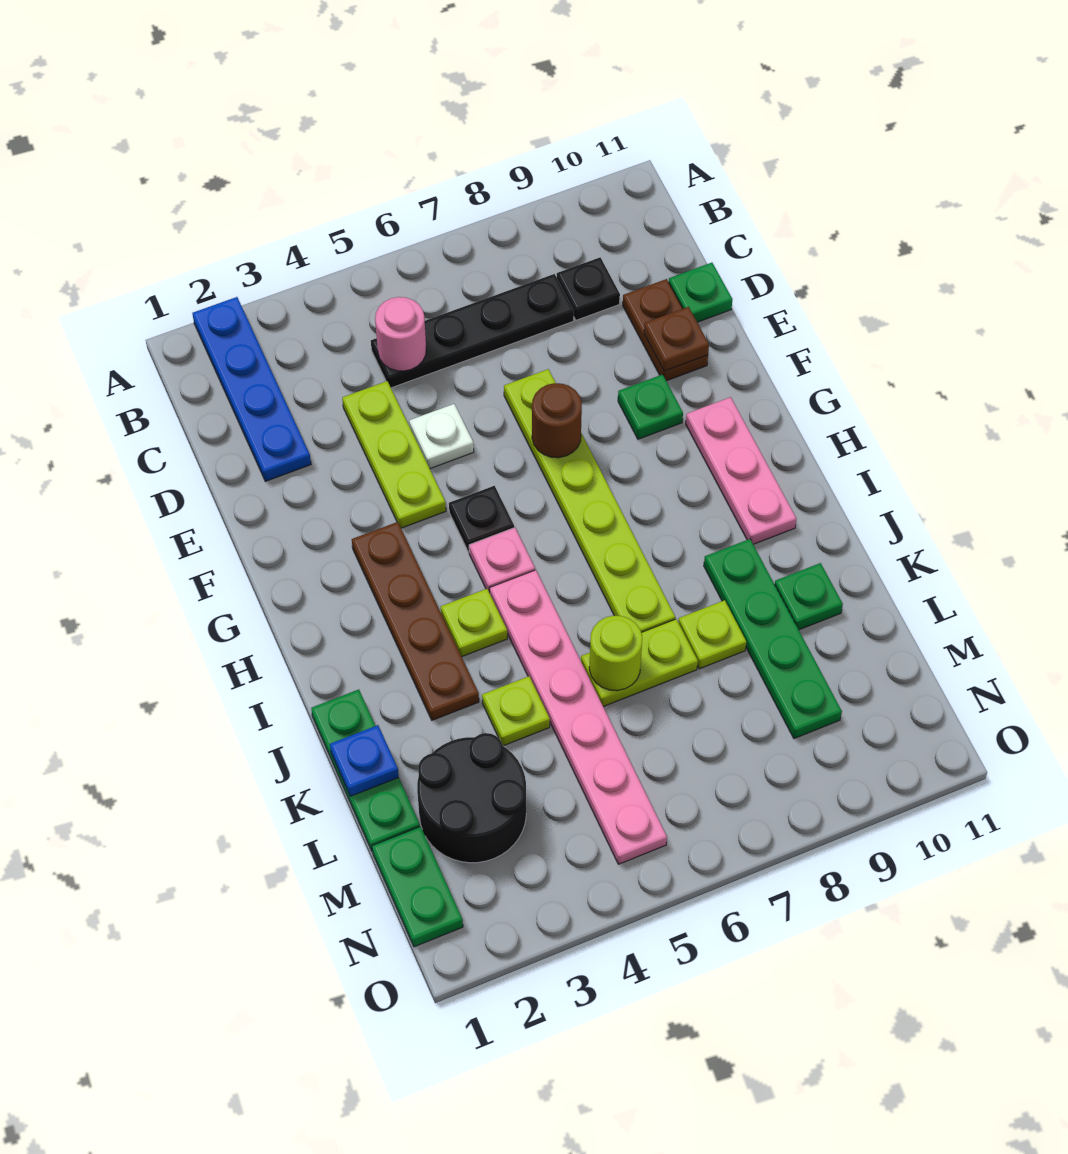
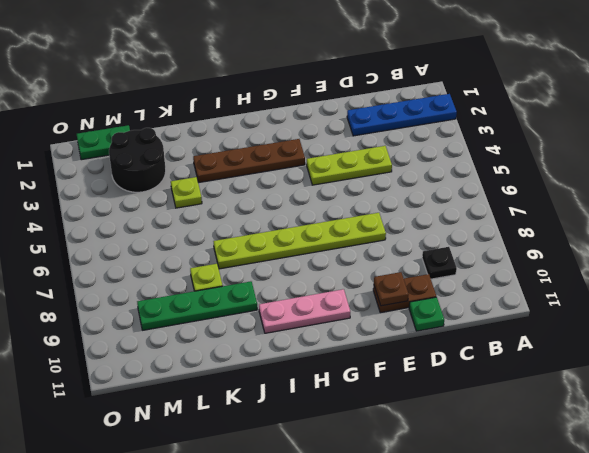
none -> black 1x4 plate [371,274,574,388]
none -> white 1x1 plate [409,404,474,469]
none -> green 1x1 plate [618,374,683,439]

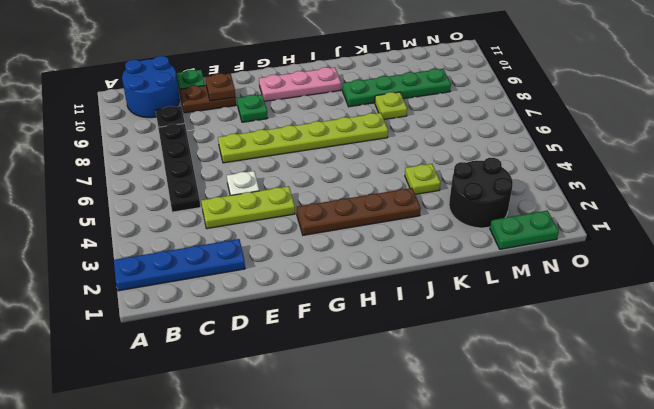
blue 2x2 round brick [122,56,179,118] -> none
none -> black 1x1 plate [449,486,514,552]
none -> pink 1x1 plate [469,528,535,593]
none -> lime 1x1 plate [441,589,507,657]

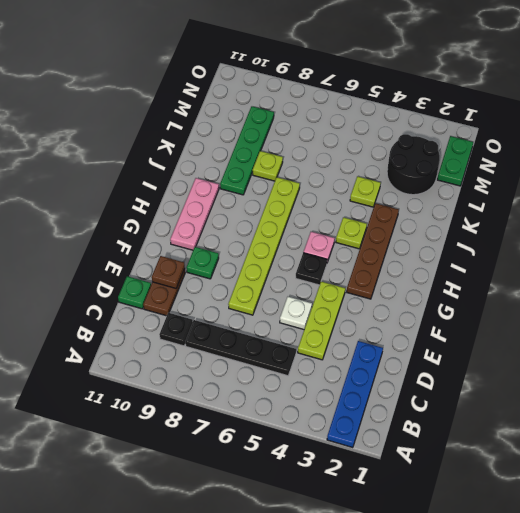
none -> pink 1x6 plate [490,570,667,864]
none -> green 1x3 plate [311,689,420,852]
none -> lime 1x2 plate [581,619,698,707]

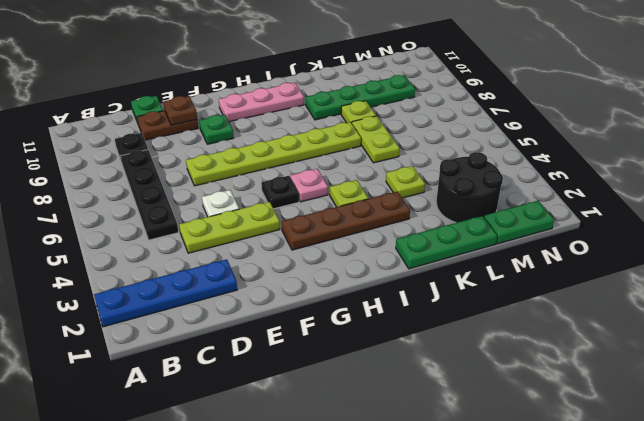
none -> pink 1x6 plate [490,570,667,864]
none -> green 1x1 plate [775,563,843,630]
none -> pink 1x1 round brick [375,297,426,371]

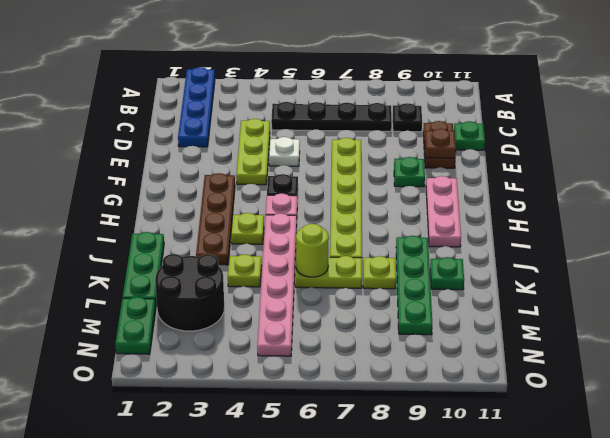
none -> pink 1x1 round brick [375,297,426,371]
none -> brown 1x1 round brick [532,383,582,458]
none -> blue 1x1 plate [330,725,399,796]

